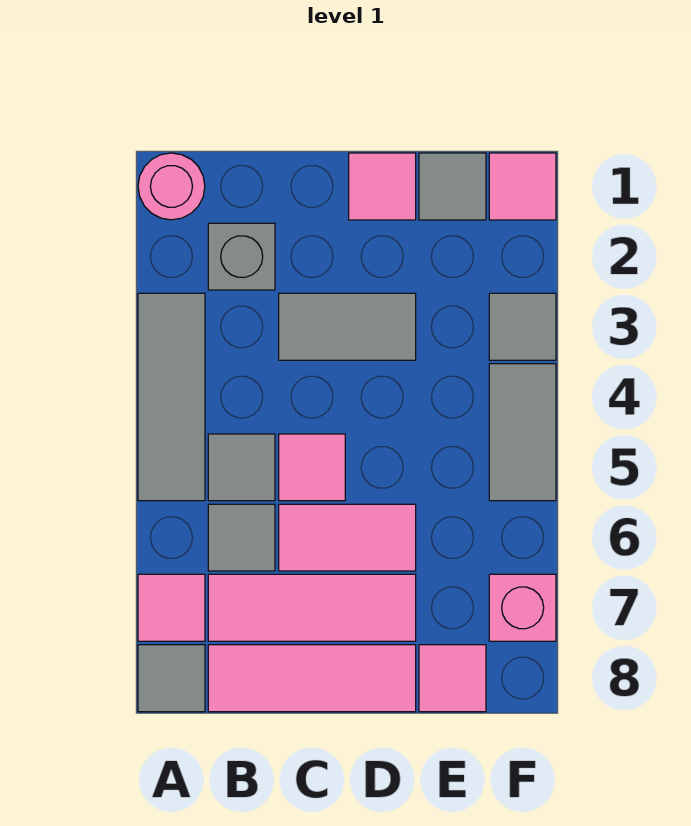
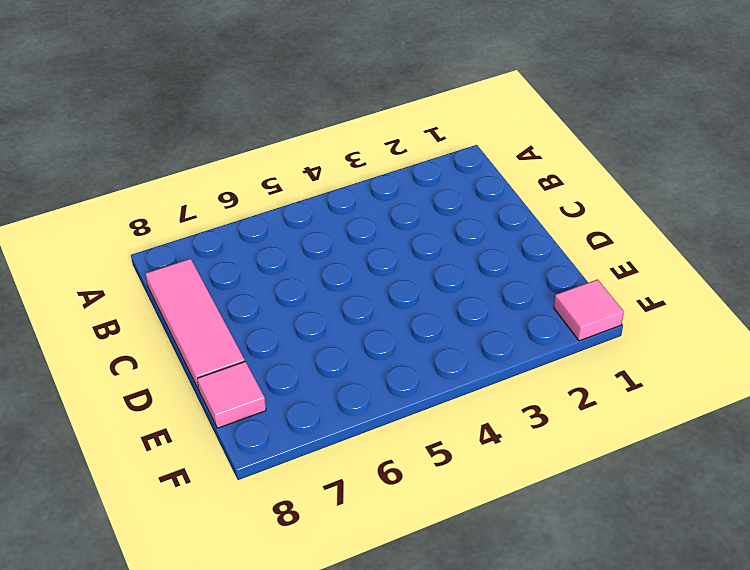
none -> pink 1x1 round brick [138,153,205,220]
none -> grey 1x3 tile [138,293,205,501]
none -> pink 1x1 tile [138,574,205,641]

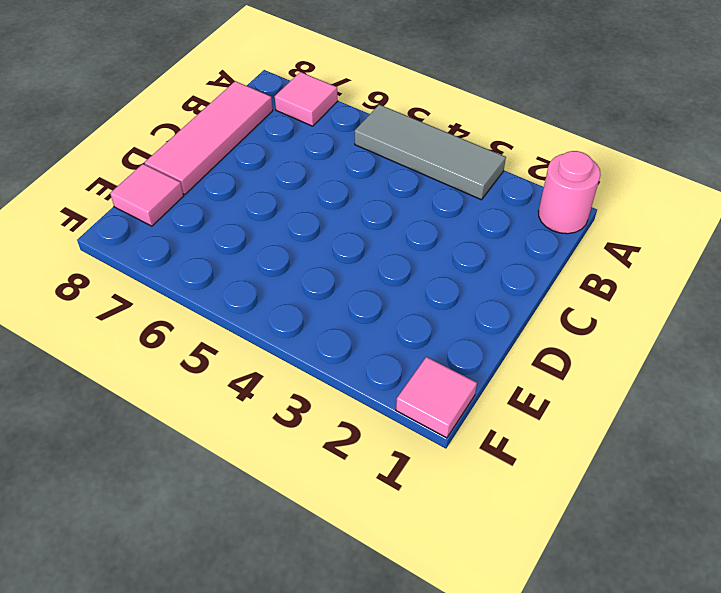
none -> grey 1x1 tile [138,645,205,712]
none -> grey 1x1 brick [208,223,275,290]
none -> grey 1x1 tile [208,434,275,501]

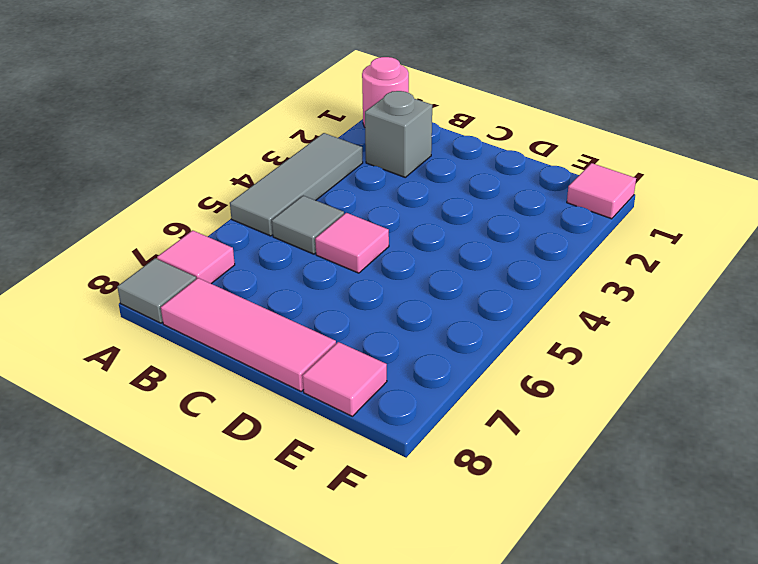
none -> grey 1x1 tile [208,504,275,571]
none -> pink 1x3 tile [208,574,416,641]
none -> grey 1x2 tile [279,293,416,360]

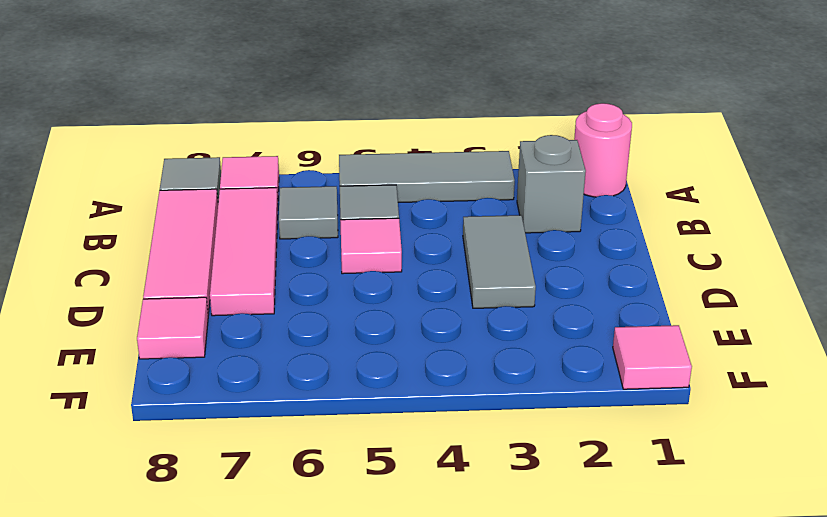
none -> pink 1x2 tile [279,504,416,571]
none -> pink 1x1 tile [349,153,416,220]
none -> grey 1x1 tile [419,153,486,220]

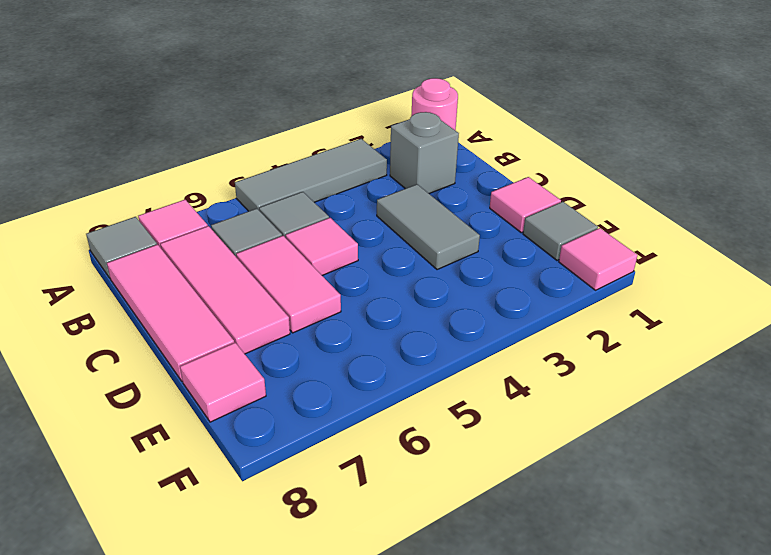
none -> grey 1x1 tile [489,293,556,360]
none -> grey 1x2 tile [489,364,556,501]
none -> pink 1x1 brick [489,574,556,641]

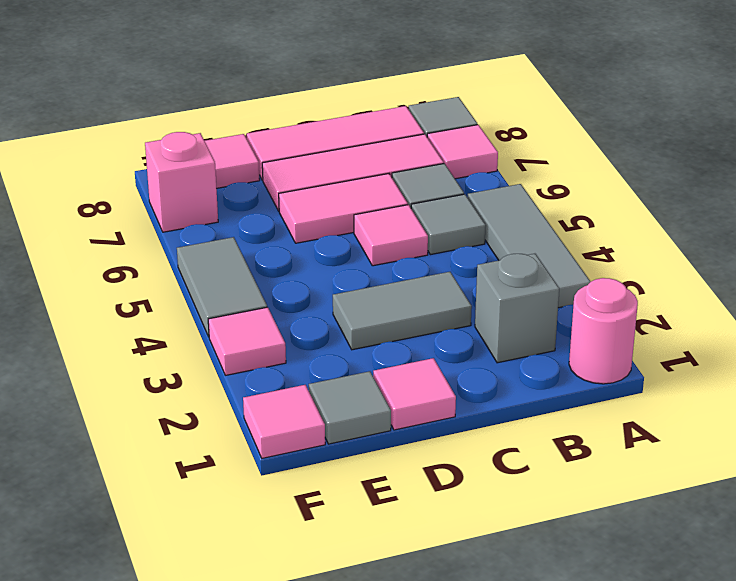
pink 1x1 tile [208,307,286,375] -> grey 1x1 tile [489,293,556,360]

